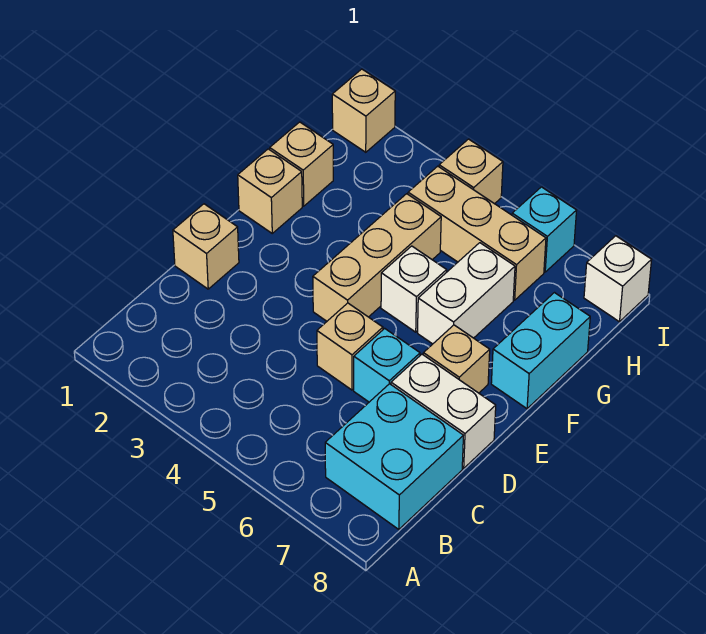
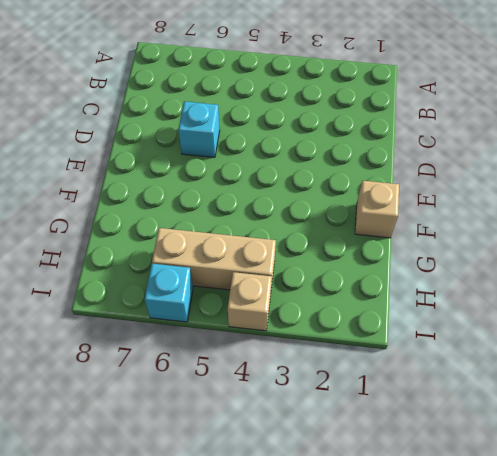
none -> cyan 2x2 brick [325,384,463,530]
none -> tan 1x1 brick [173,204,239,289]
none -> tan 1x1 brick [317,303,383,390]

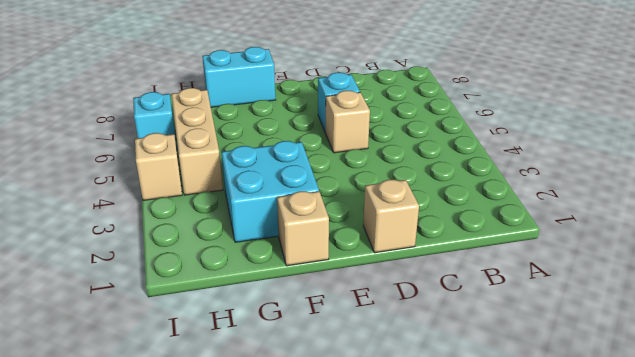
cyan 2x2 brick [222,141,319,242] -> cyan 2x2 brick moved to [325,384,463,530]
none -> white 1x2 brick [391,354,496,468]
none -> tan 1x3 brick [313,194,441,321]
none -> tan 1x1 brick [423,325,490,393]

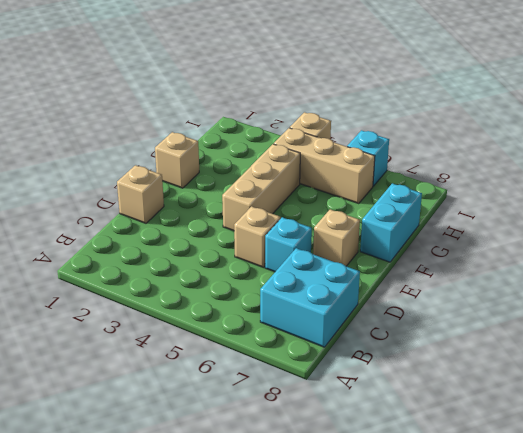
none -> white 1x2 brick [391,354,496,468]
none -> white 1x1 brick [381,246,447,332]
none -> white 1x2 brick [418,243,515,344]

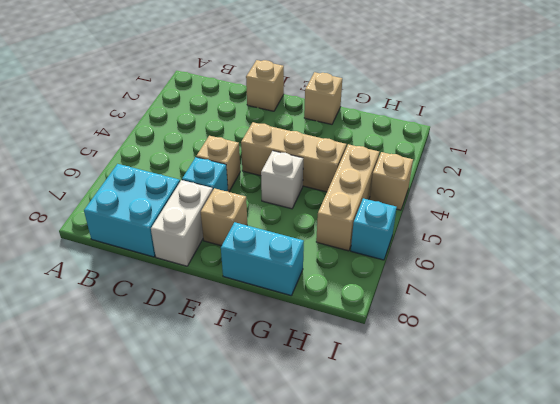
none -> white 1x2 brick [418,243,515,344]
none -> tan 1x1 brick [270,122,333,206]
none -> tan 1x1 brick [332,69,395,152]

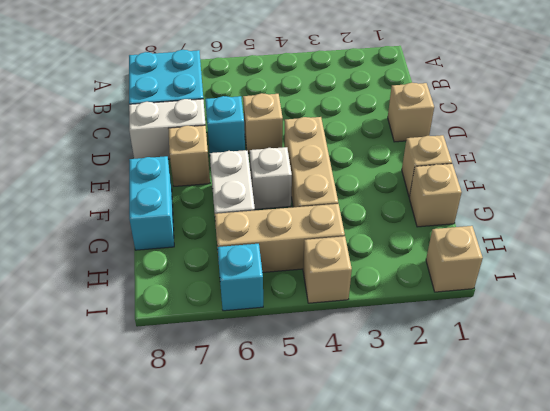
none -> white 1x1 brick [584,236,652,322]

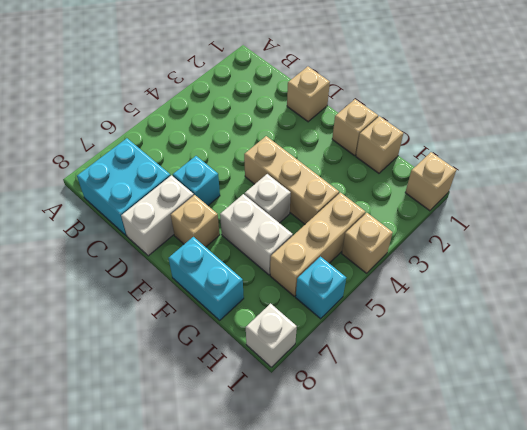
none -> tan 1x1 brick [317,303,383,390]

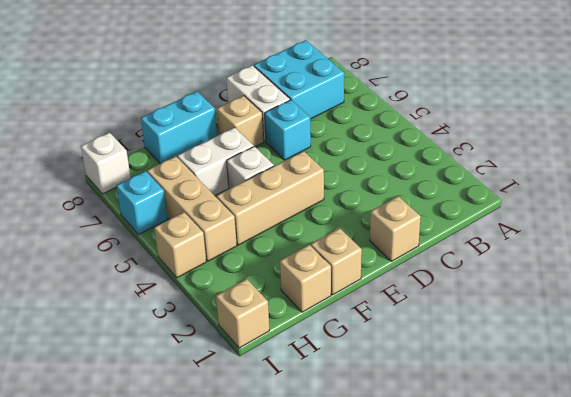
none -> tan 1x1 brick [317,303,383,390]

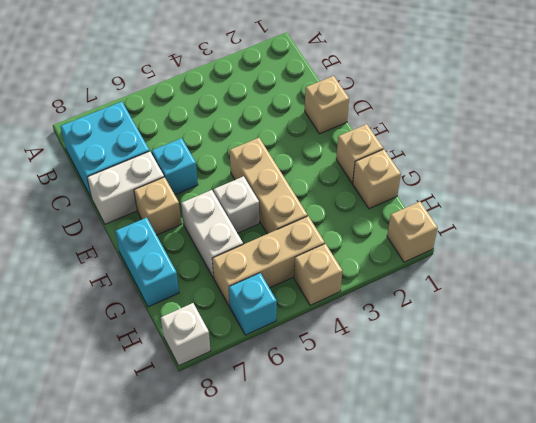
none -> tan 1x1 brick [317,303,383,390]

